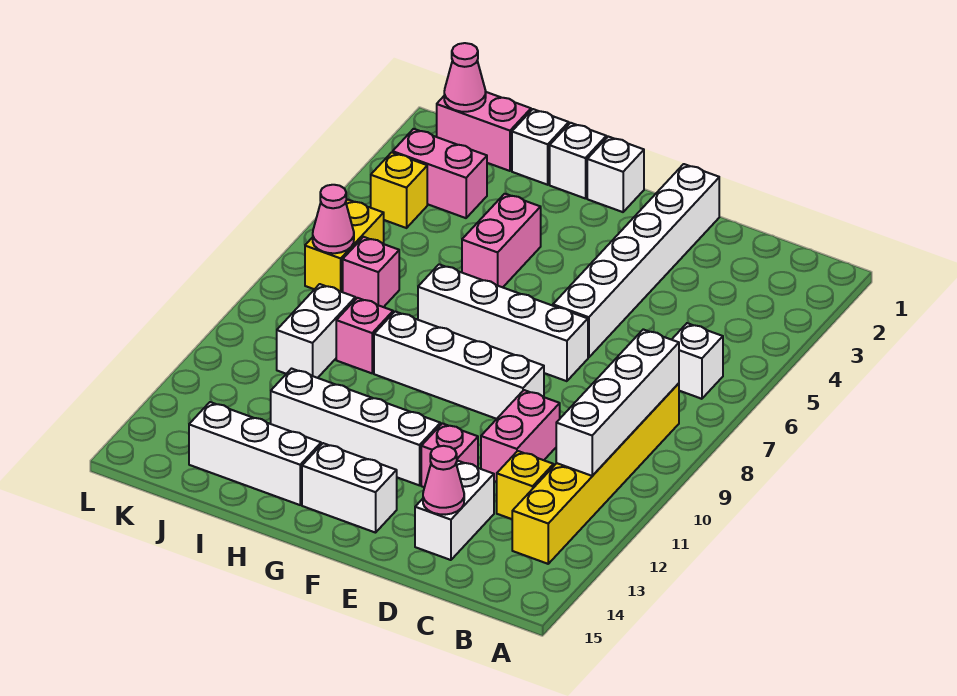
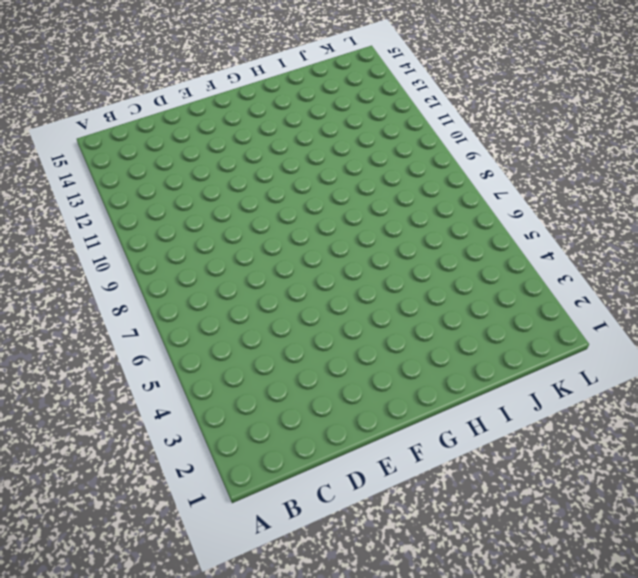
none -> white 1x1 brick [672,323,723,399]
none -> yellow 1x6 brick [512,383,679,564]
none -> yellow 1x1 brick [497,451,554,519]

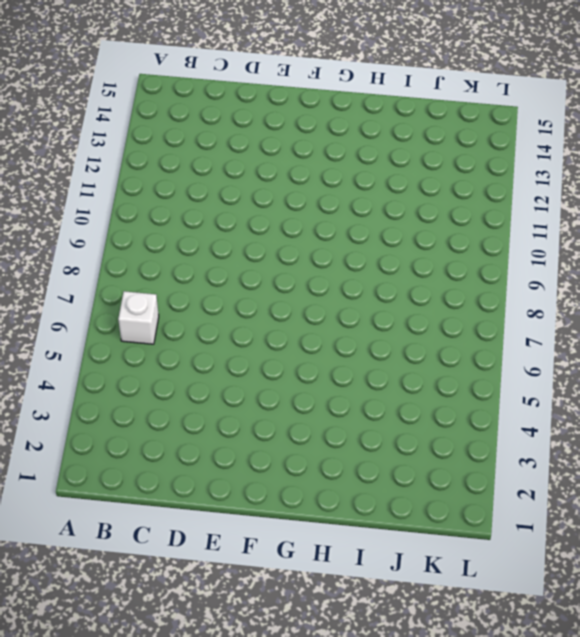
none -> yellow 1x6 brick [512,383,679,564]
none -> yellow 1x1 brick [497,451,554,519]
none -> pink 1x2 brick [481,390,560,482]

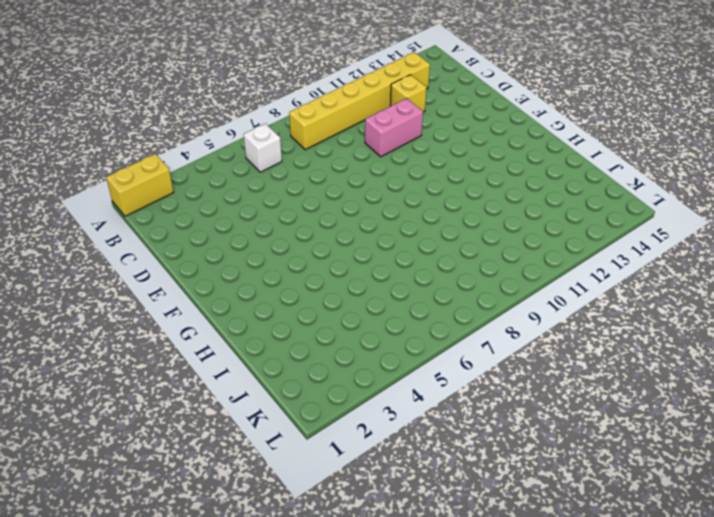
yellow 1x2 brick [106,154,174,216] -> yellow 1x2 brick moved to [305,200,384,292]
none -> white 1x2 brick [415,461,494,560]
none -> white 1x6 brick [553,164,719,358]
none -> white 1x4 brick [418,264,588,381]

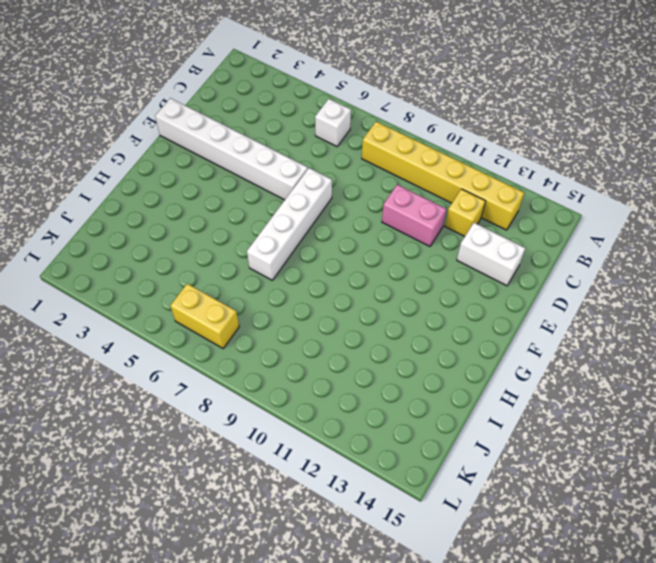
none -> white 1x4 brick [374,312,544,419]
none -> pink 1x1 brick [421,423,478,487]
none -> white 1x4 brick [271,369,440,485]

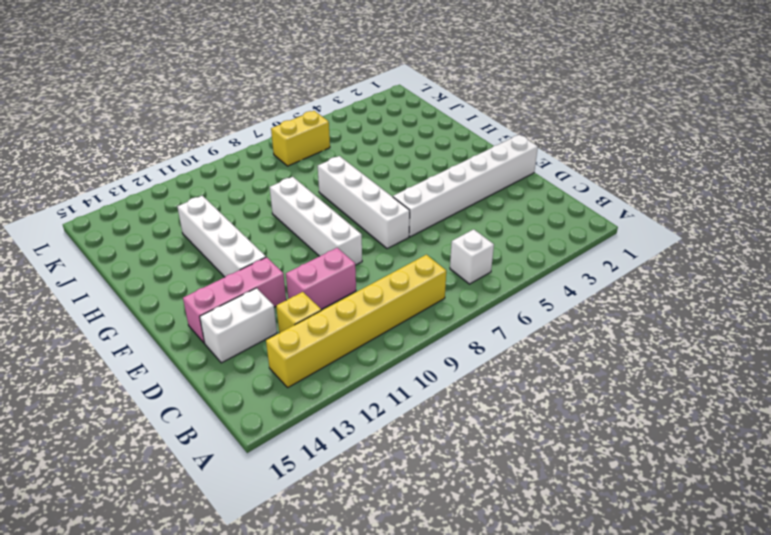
pink 1x3 brick [183,257,286,343] -> pink 1x1 brick [421,423,478,487]
none -> white 1x2 brick [302,443,397,533]
none -> white 1x1 brick [587,137,644,212]
none -> white 1x1 brick [550,123,606,199]

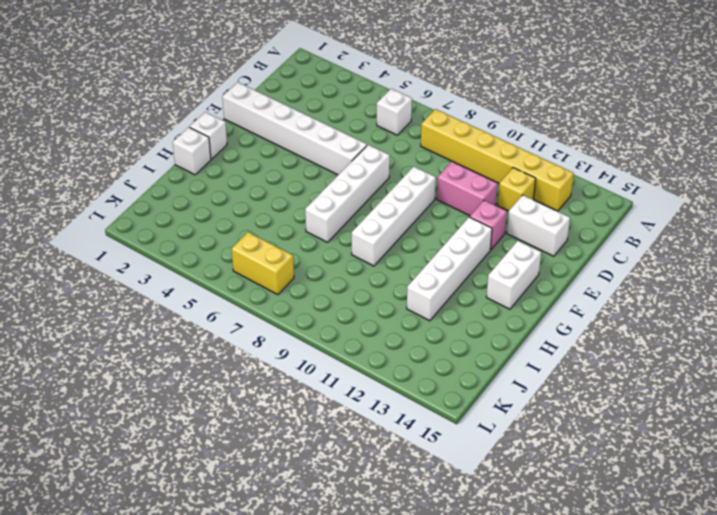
none -> pink 1x2 brick [462,194,541,287]
none -> white 1x3 brick [189,402,321,505]
none -> white 1x1 brick [512,109,569,185]

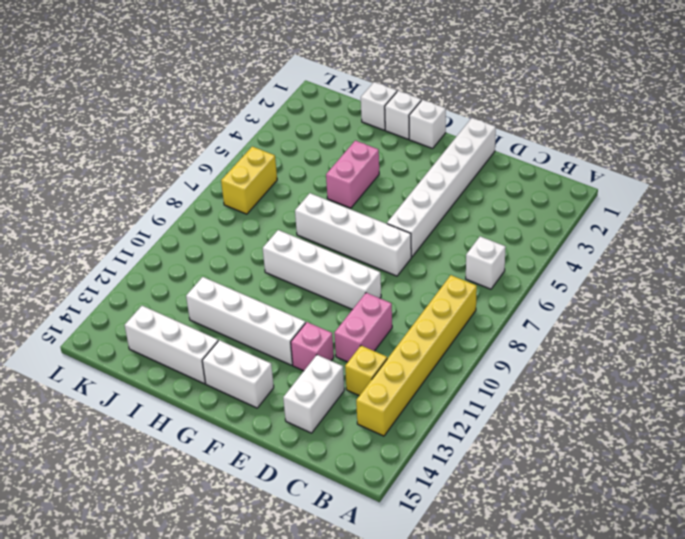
none -> pink 1x1 brick [336,298,393,373]
none -> pink 1x2 brick [437,92,531,171]
none -> pink 1x2 brick [393,129,487,218]

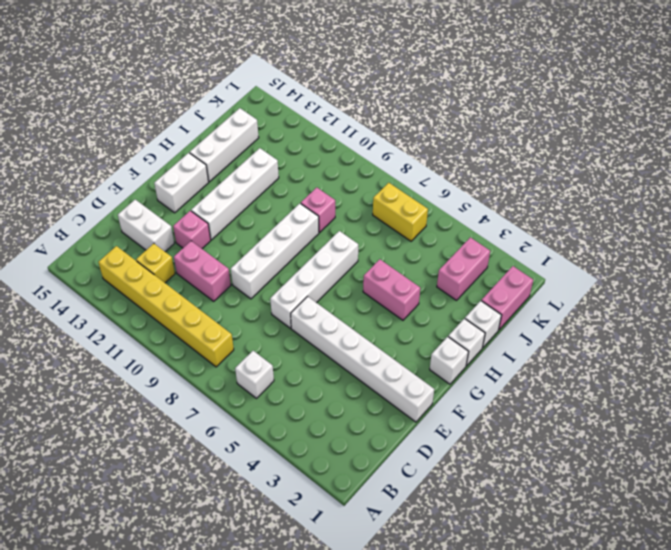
none -> pink 1x1 brick [343,237,399,307]
none -> white 1x2 brick [277,284,355,378]
none -> yellow 1x1 brick [371,152,427,228]

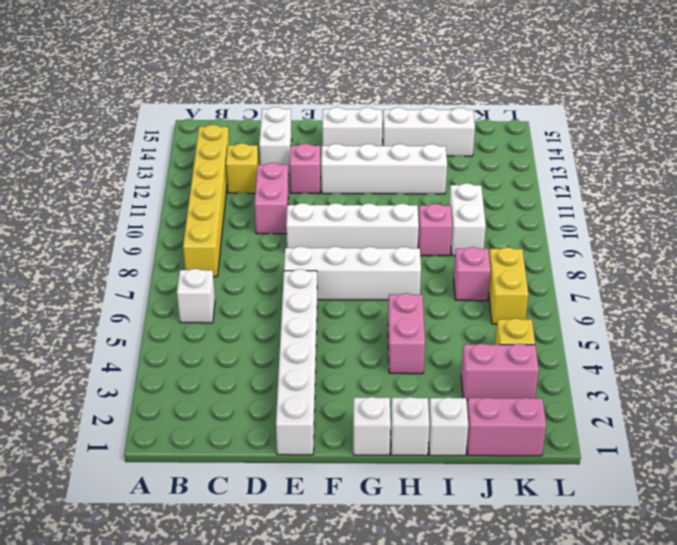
none -> white 1x4 brick [556,329,679,476]
none -> pink 1x1 cone [423,446,464,515]
none -> pink 1x1 cone [444,43,486,112]

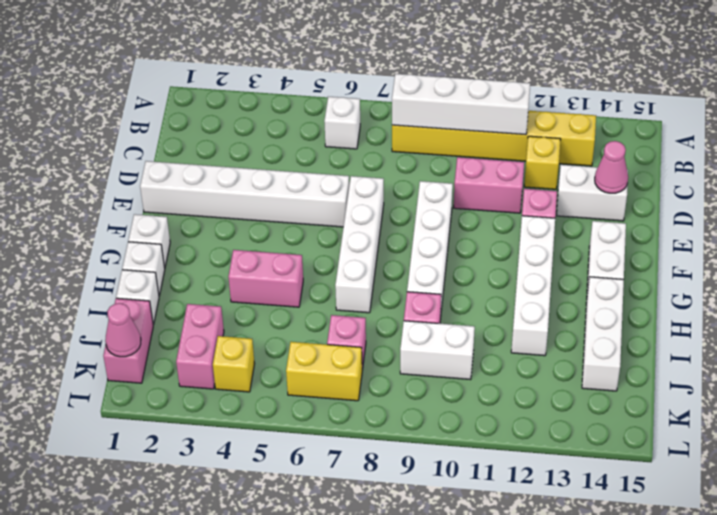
none -> pink 1x1 cone [313,185,354,253]

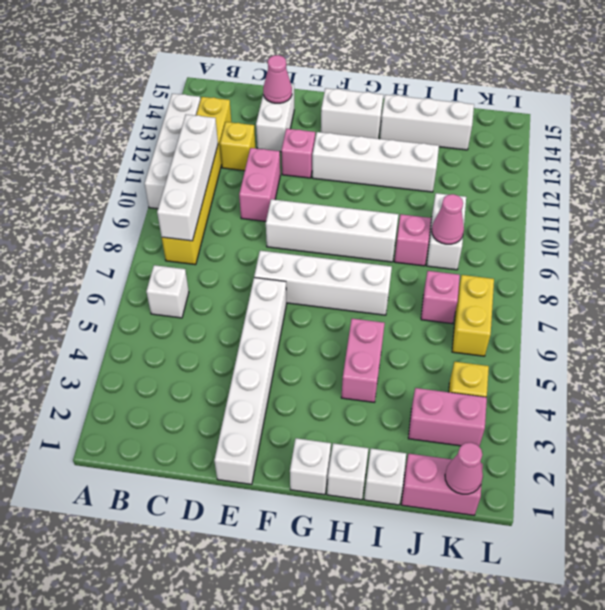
white 1x4 brick [145,94,200,209] -> none
pink 1x1 cone [432,194,464,244] -> pink 1x1 cone moved to [313,185,354,253]

